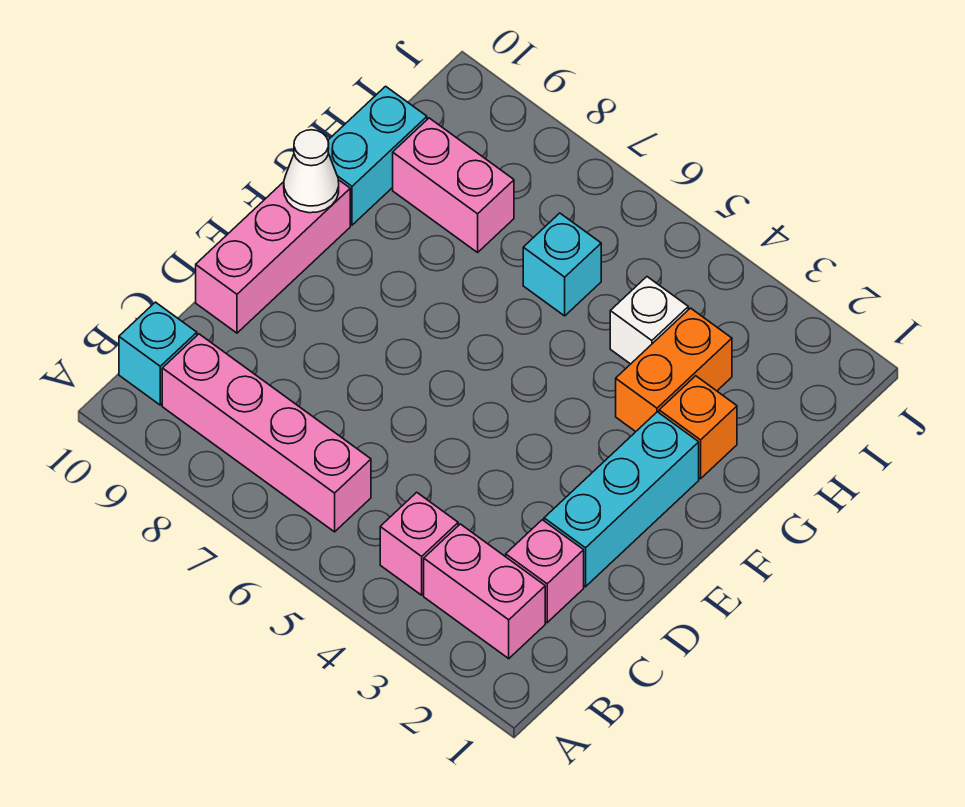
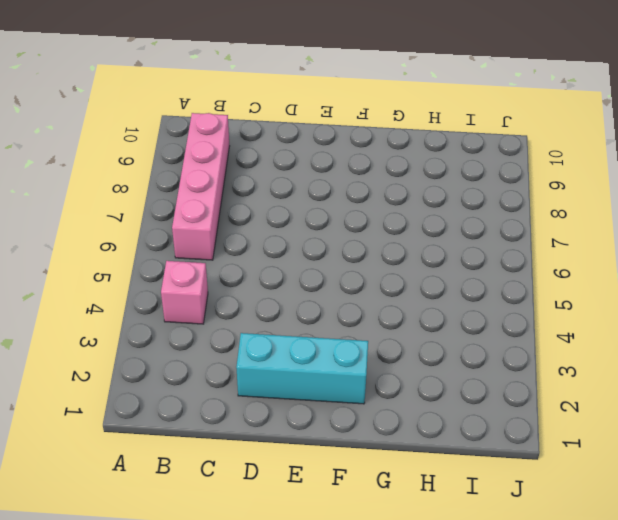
none -> pink 1x2 brick [424,524,545,659]
none -> cyan 1x1 brick [119,302,197,405]
none -> pink 1x1 brick [506,520,584,623]

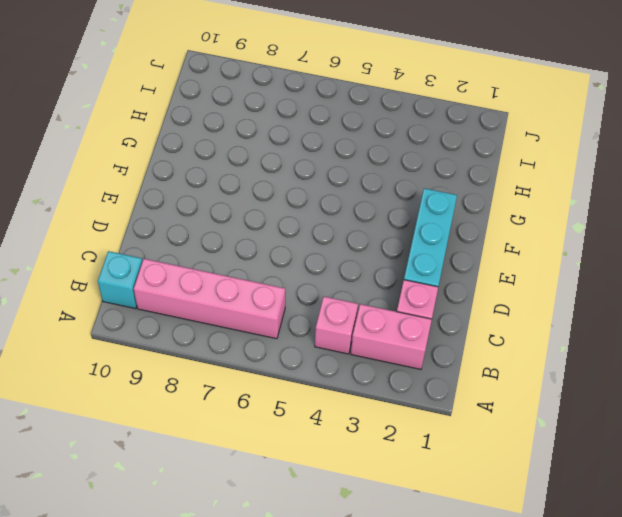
none -> pink 1x3 brick [196,180,350,333]
none -> orange 1x1 brick [659,376,737,479]
none -> orange 1x2 brick [616,308,732,432]

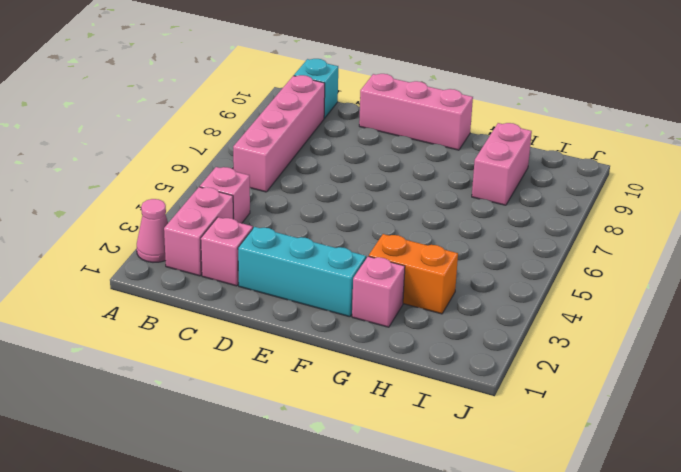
pink 1x1 cone [137,199,168,262] -> none
pink 1x1 brick [352,256,405,327] -> orange 1x1 brick [659,376,737,479]
none -> cyan 1x2 brick [328,86,427,225]
none -> white 1x1 brick [610,277,688,364]
none -> cyan 1x1 brick [523,213,601,316]

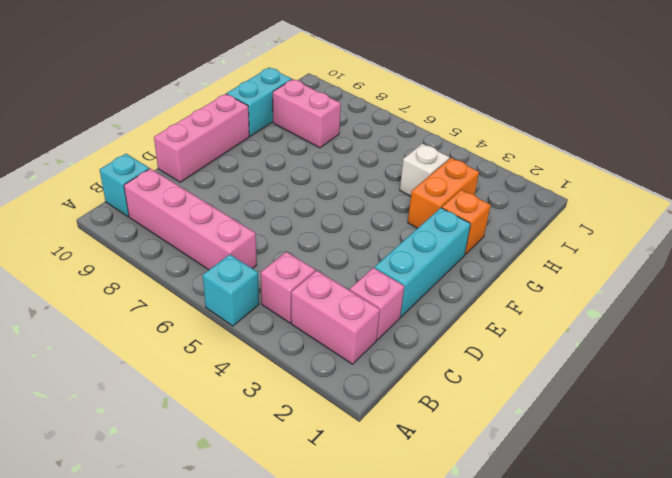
cyan 1x1 brick [203,254,259,326] -> cyan 1x1 brick moved to [523,213,601,316]
none -> white 1x1 cone [284,130,339,213]

